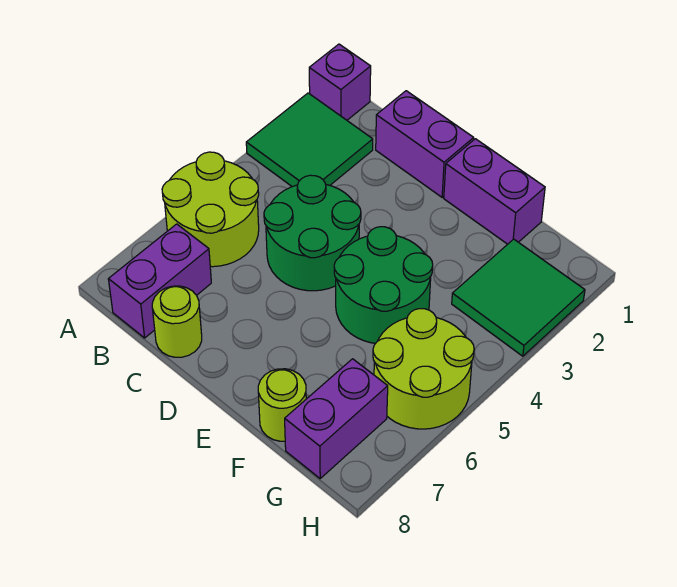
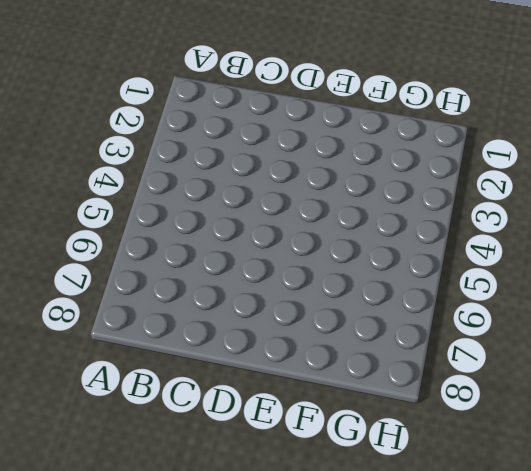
none -> purple 1x1 brick [309,44,371,120]
none -> green 2x2 tile [246,93,373,187]
none -> lime 2x2 round brick [162,152,259,267]

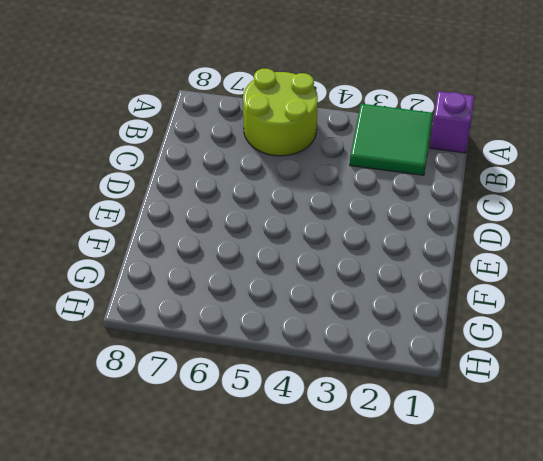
none -> purple 1x2 brick [109,224,211,338]
none -> purple 1x2 brick [376,91,474,197]
none -> green 2x2 round brick [264,175,361,291]

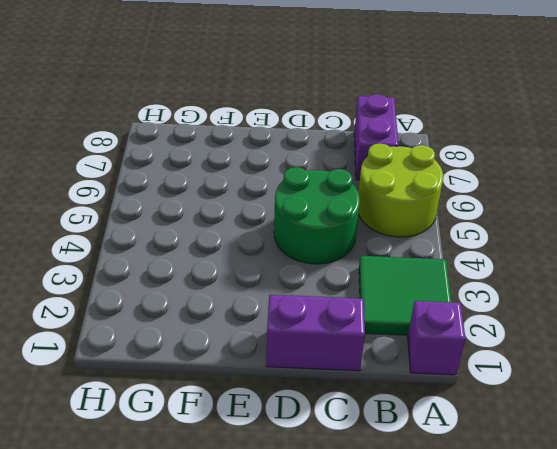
none -> lime 1x1 round brick [152,286,202,357]
none -> purple 1x2 brick [444,139,545,244]
none -> green 2x2 round brick [334,227,433,343]

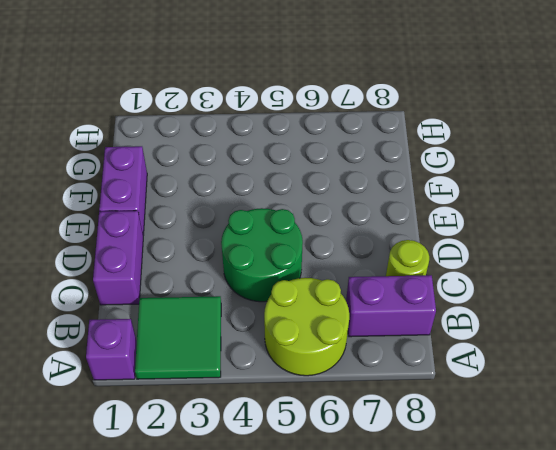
none -> green 2x2 round brick [334,227,433,343]
none -> lime 1x1 round brick [258,369,306,441]
none -> green 2x2 tile [452,239,585,356]

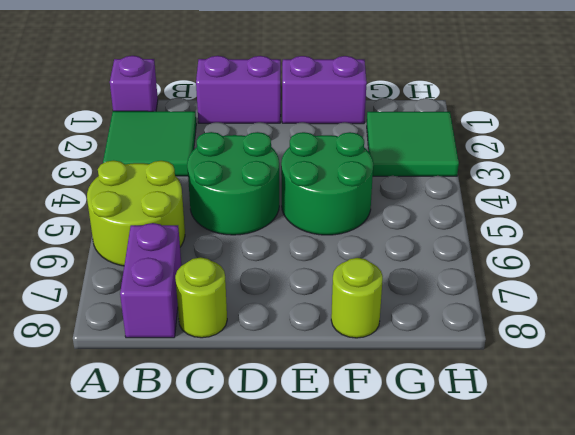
none -> lime 2x2 round brick [373,309,474,429]
none -> purple 1x2 brick [285,359,388,478]

